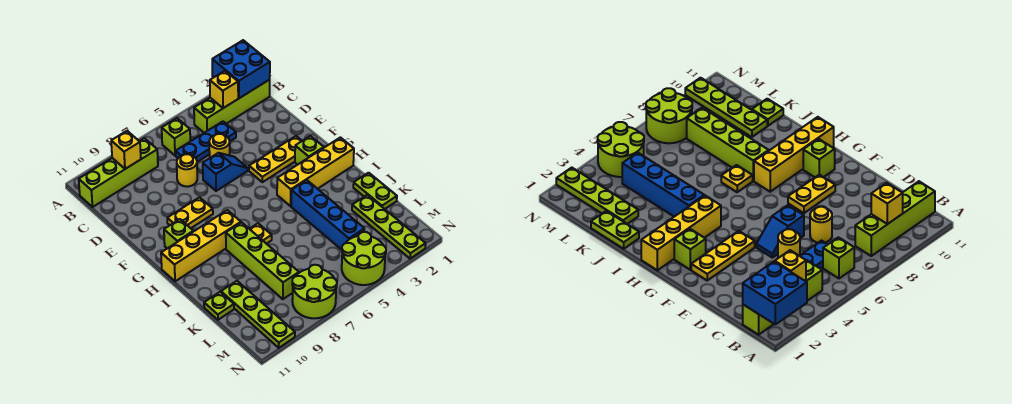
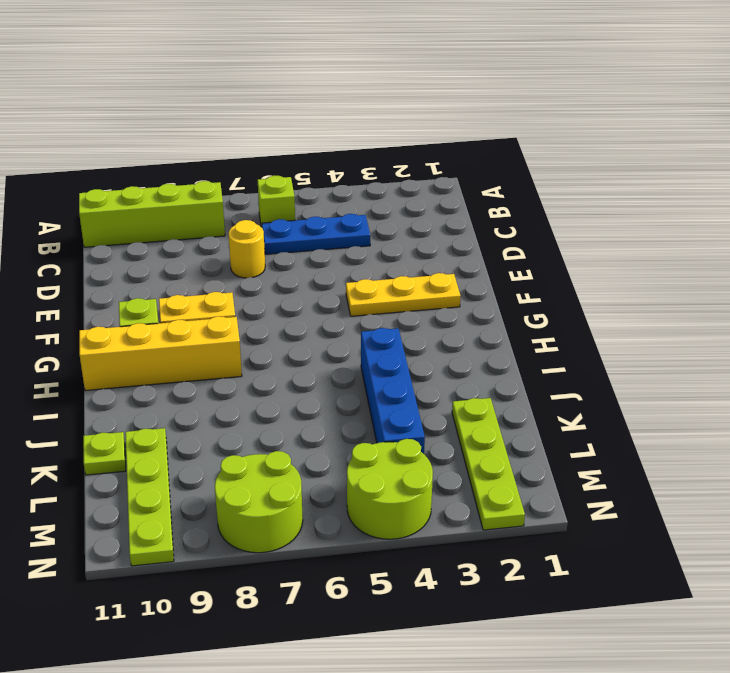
none -> lime 1x4 brick [194,80,270,133]
none -> yellow 1x1 round brick [209,134,230,158]
none -> blue 1x2 slope [203,153,248,191]

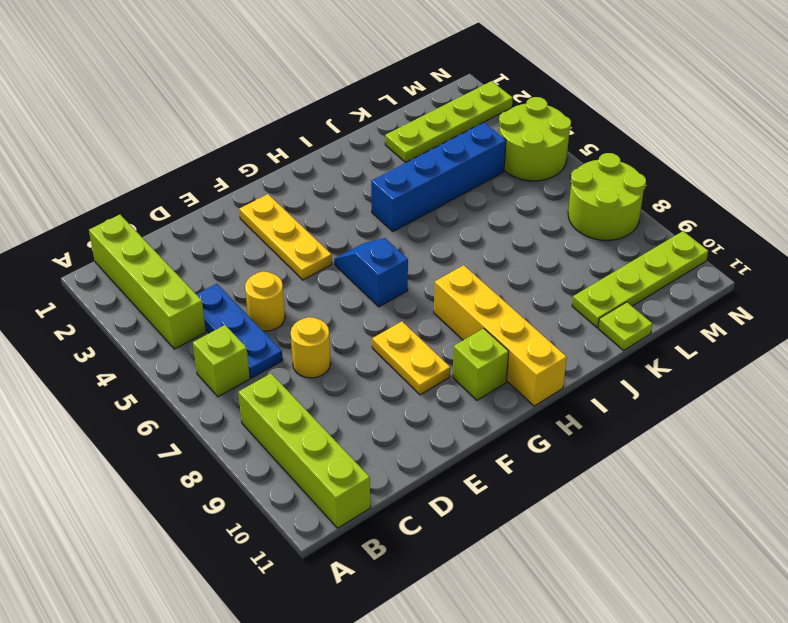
blue 1x2 slope [334,238,408,307] -> blue 1x2 slope moved to [203,153,248,191]
none -> lime 1x1 brick [295,136,324,165]
none -> yellow 1x4 brick [277,137,354,206]
none -> yellow 1x1 plate [250,223,272,244]

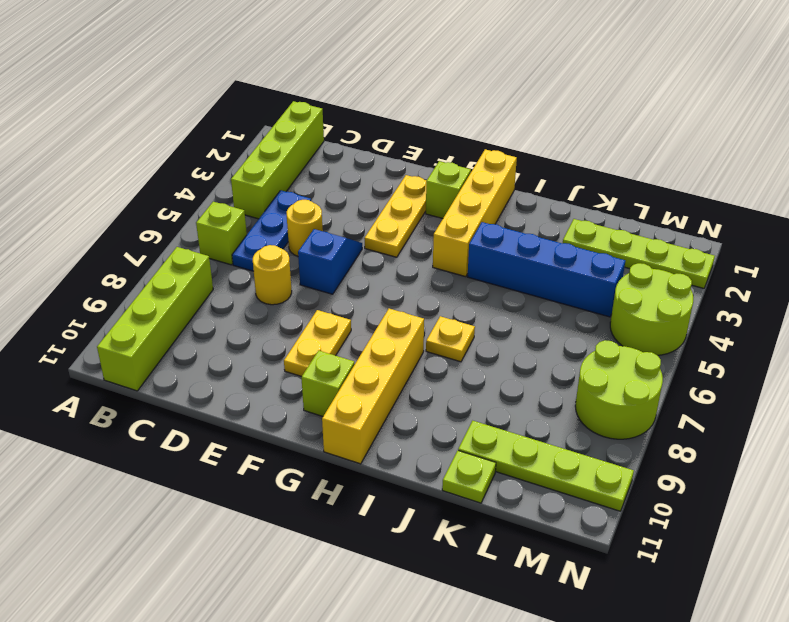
none -> lime 1x4 brick [226,222,299,299]
none -> lime 1x2 plate [353,173,397,209]
none -> blue 2x2 brick [212,40,270,98]

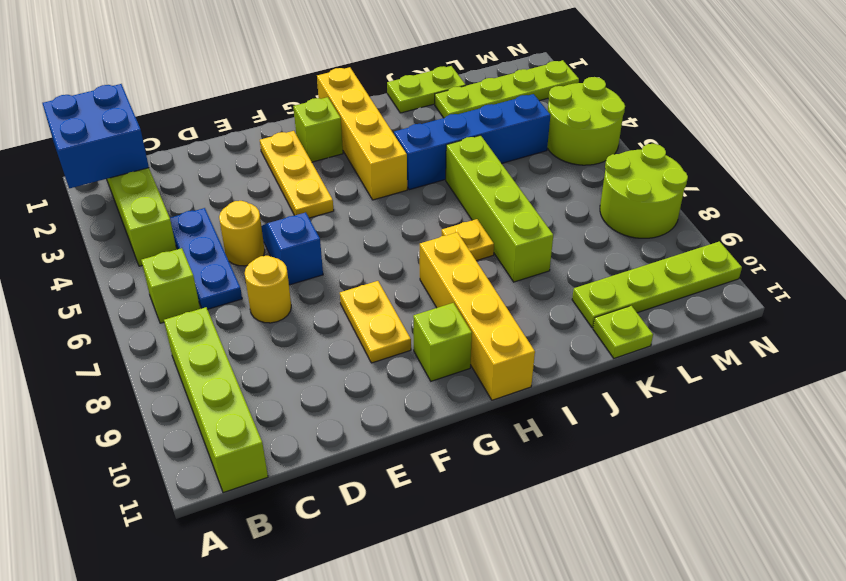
lime 1x4 brick [446,135,553,282] -> lime 1x4 brick turned to [226,222,299,299]
none -> yellow 1x1 brick [210,71,238,108]
none -> yellow 1x1 brick [111,131,141,169]

